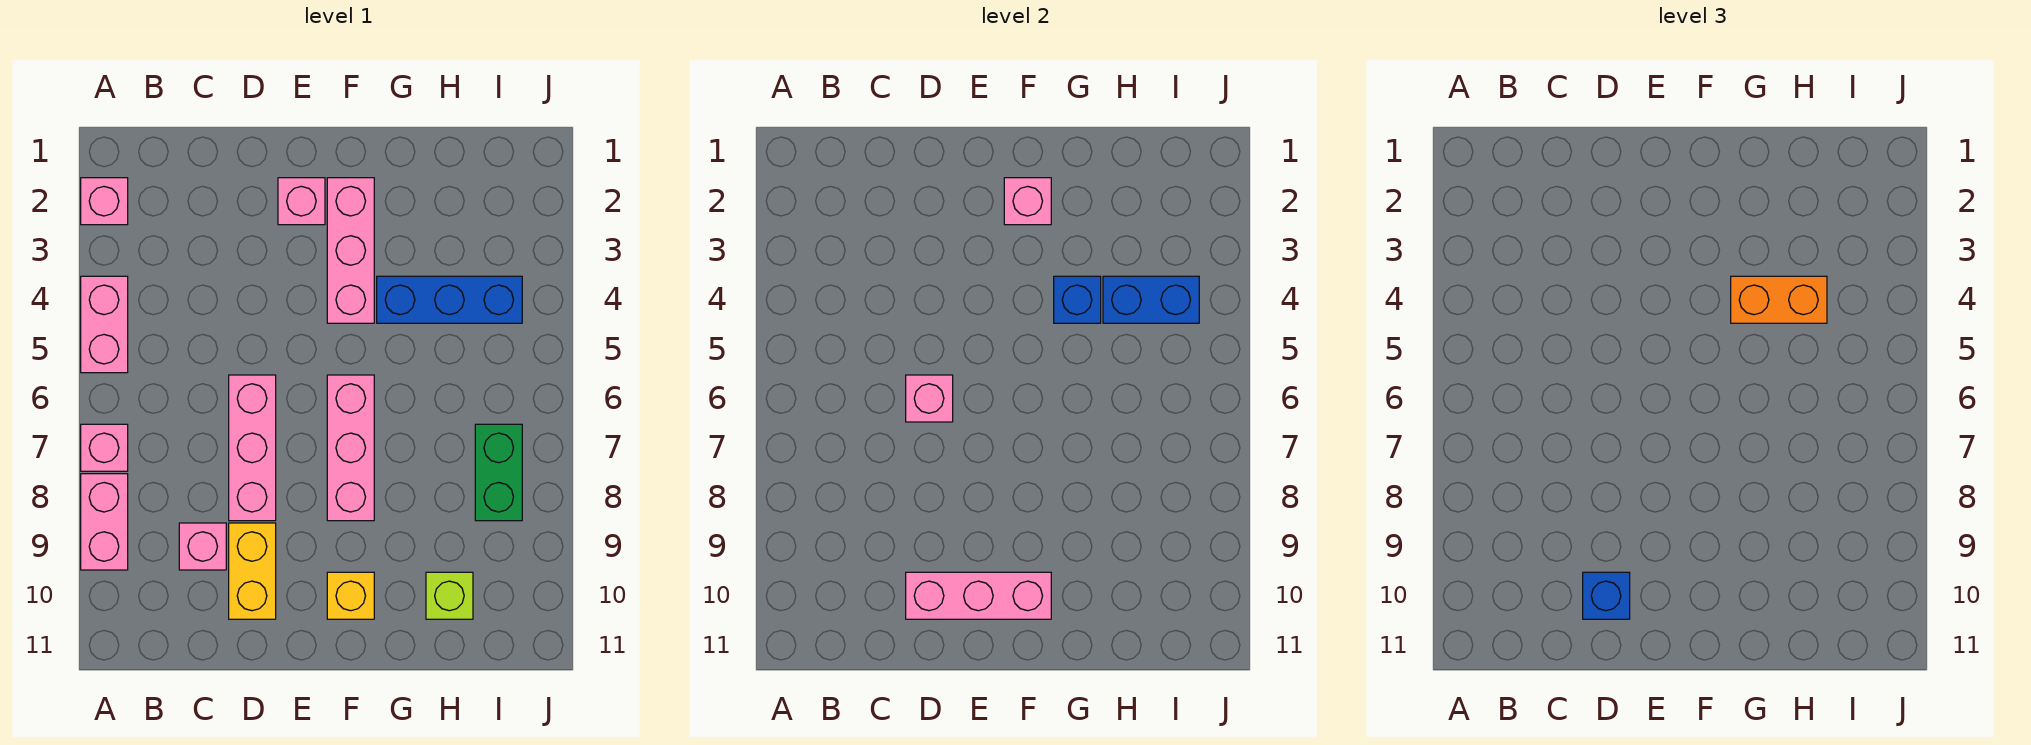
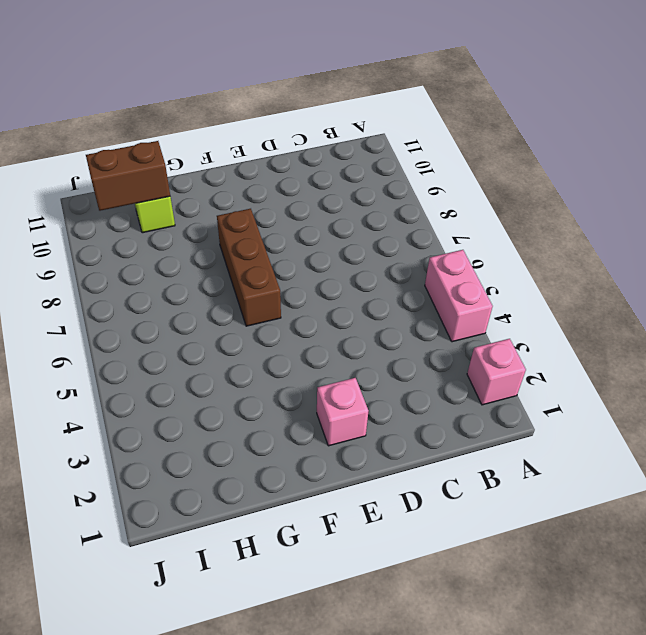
brown 1x3 brick [217,209,281,326] -> pink 1x3 brick [327,375,374,521]
brown 1x2 brick [86,141,170,211] -> none
none -> pink 1x1 brick [81,424,128,471]
none -> pink 1x2 brick [81,474,128,570]
none -> pink 1x1 brick [179,523,226,570]

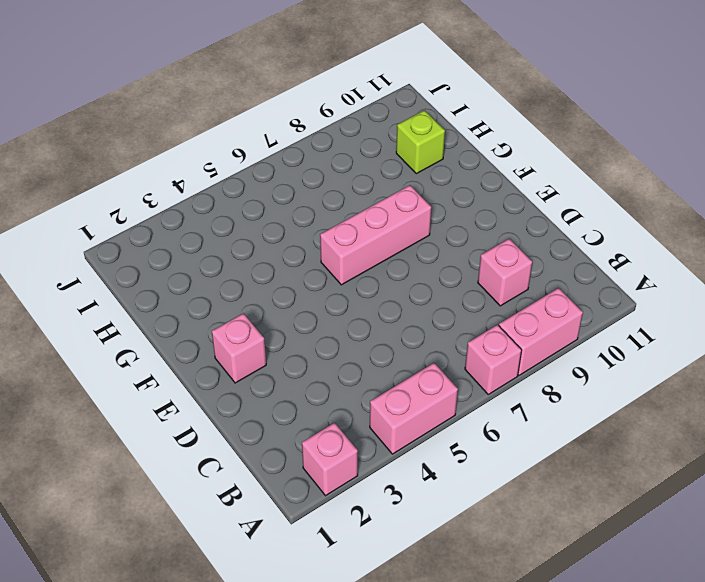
none -> pink 1x3 brick [229,375,276,521]
none -> yellow 1x2 brick [229,523,276,619]
none -> pink 1x3 brick [327,178,374,323]

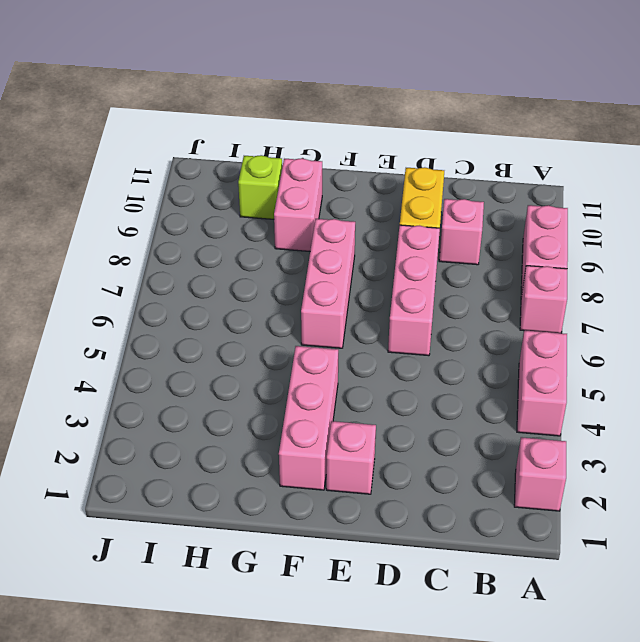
pink 1x2 brick [274,158,322,251] -> none
none -> yellow 1x1 brick [327,572,374,619]
none -> blue 1x3 brick [377,276,522,323]
none -> green 1x2 brick [475,424,522,521]

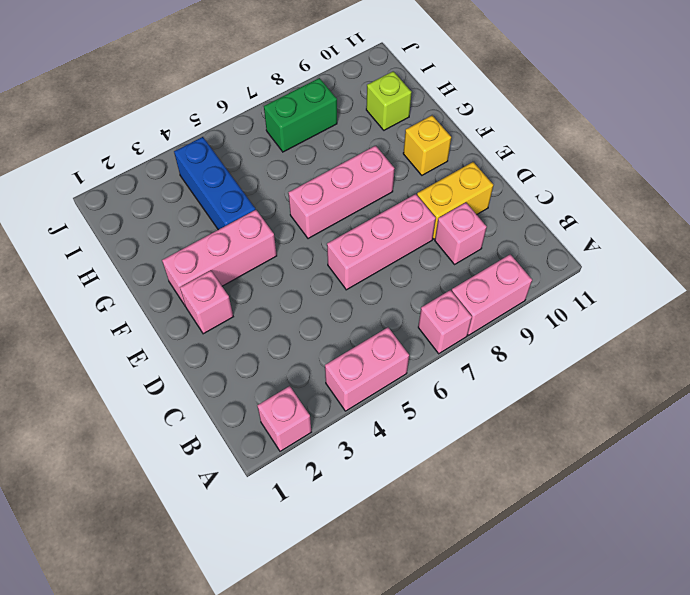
none -> pink 1x1 brick [906,375,953,422]
none -> pink 1x3 brick [906,572,1051,619]
none -> pink 1x1 brick [1004,178,1051,225]

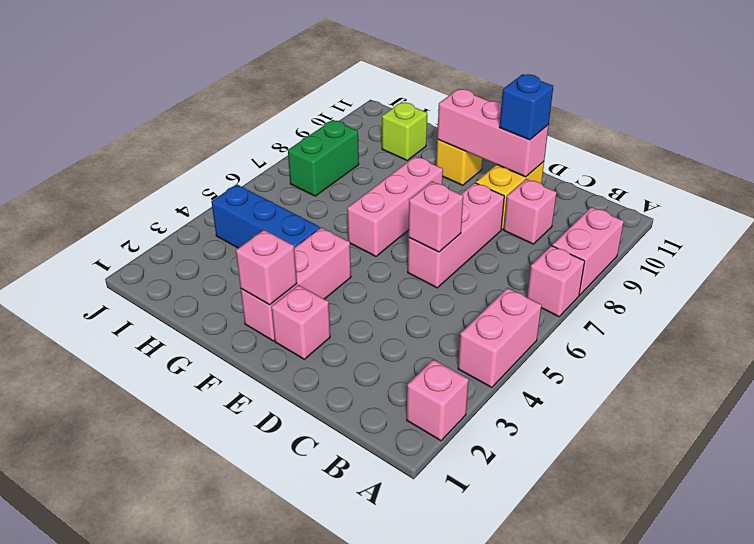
none -> blue 1x1 brick [1054,276,1101,323]
none -> blue 1x2 brick [1103,276,1199,323]
none -> orange 1x2 brick [1731,276,1827,323]

